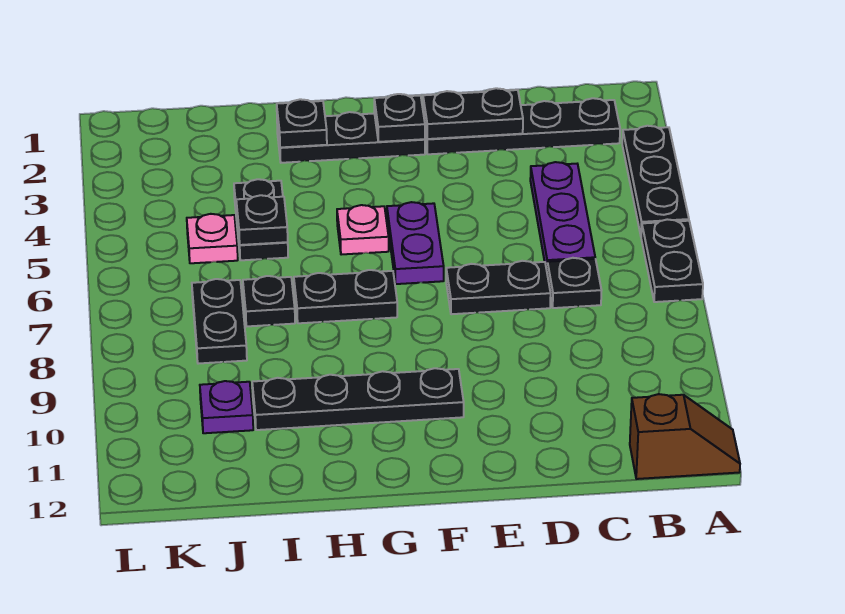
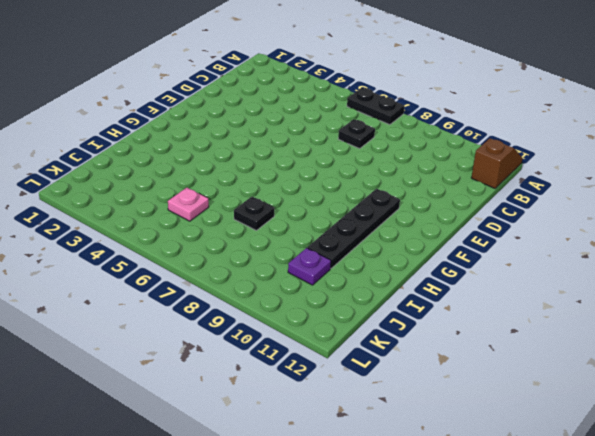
none -> black 1x3 plate [622,126,689,235]
none -> black 1x4 plate [425,98,620,154]
none -> purple 1x3 plate [530,162,595,270]

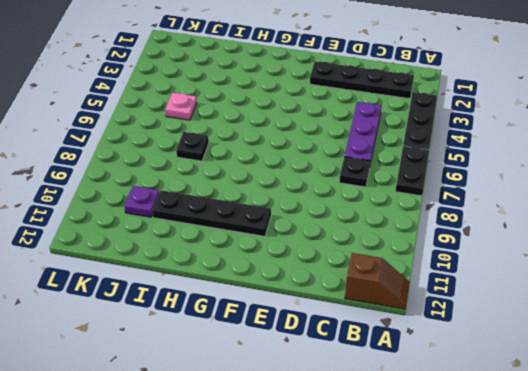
none -> black 1x2 plate [446,261,551,314]
none -> black 1x3 plate [277,112,425,163]
none -> purple 1x2 plate [387,202,444,284]

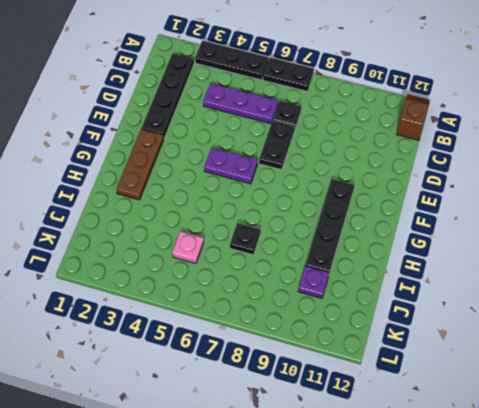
brown 1x3 plate [116,129,164,200] -> black 1x3 plate [277,112,425,163]
none -> pink 1x1 plate [337,205,389,255]
none -> black 1x2 plate [294,270,397,323]
none -> black 1x2 plate [234,179,288,260]

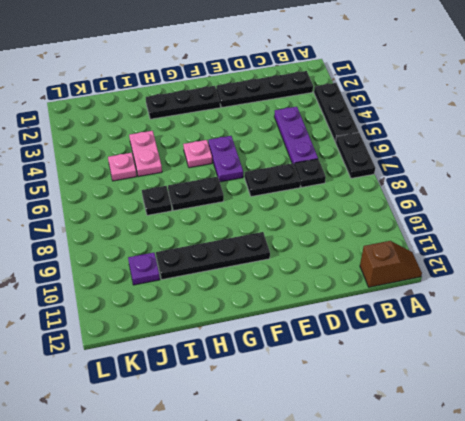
pink 1x2 plate [129,131,162,177] -> black 1x2 plate [234,179,288,260]
none -> black 1x2 plate [192,279,247,364]
none -> black 1x2 plate [423,88,523,139]
none -> black 1x1 plate [374,94,425,142]

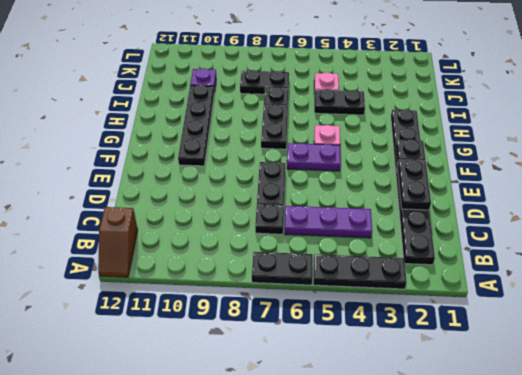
none -> black 1x1 plate [277,99,327,147]
none -> black 1x1 plate [236,195,288,245]

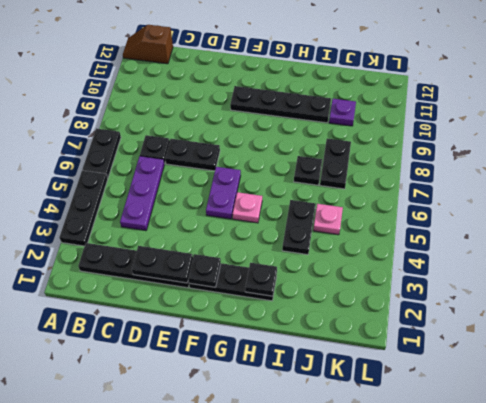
none -> black 1x2 plate [294,270,397,323]
none -> black 1x1 plate [236,195,288,245]

